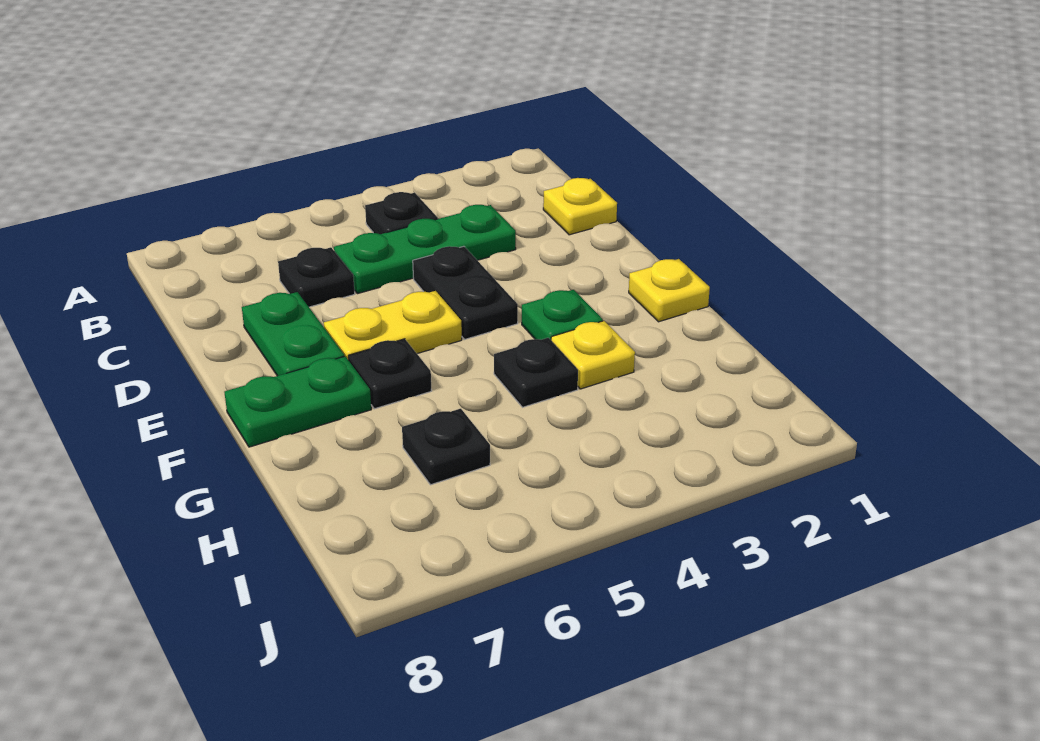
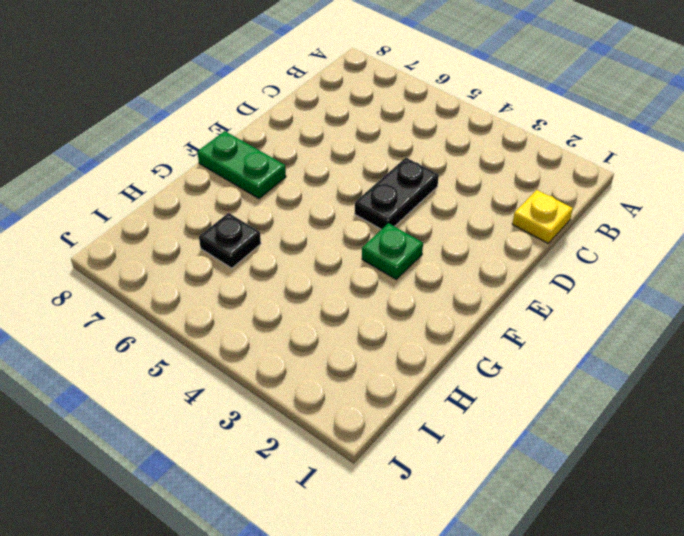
none -> black 1x1 plate [365,192,438,234]
none -> green 1x3 plate [334,205,516,294]
none -> black 1x1 plate [278,247,355,307]

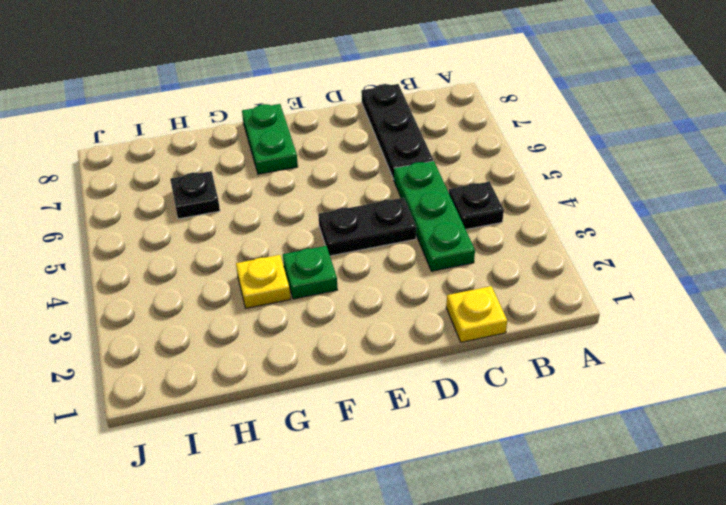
black 1x3 plate [361,84,433,179] -> black 1x1 plate [278,247,355,307]
none -> green 1x2 plate [242,292,344,376]
none -> yellow 1x2 plate [324,291,462,360]
none -> yellow 1x1 plate [629,259,710,322]

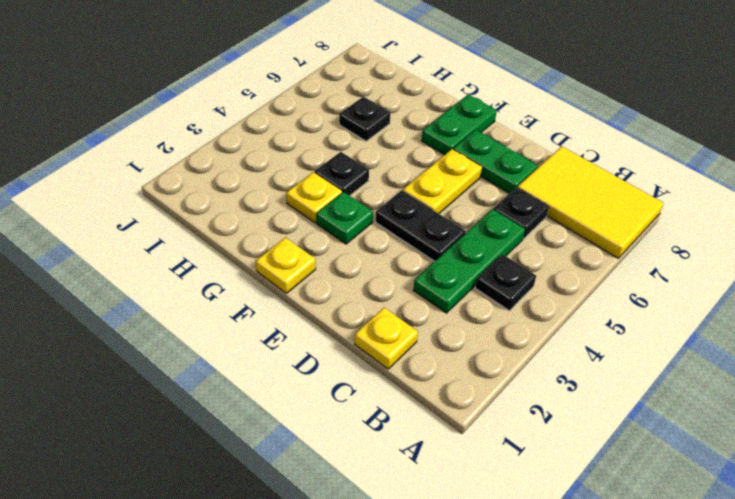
yellow 2x3 tile [518,146,664,258] -> none
none -> black 1x1 plate [348,339,431,409]

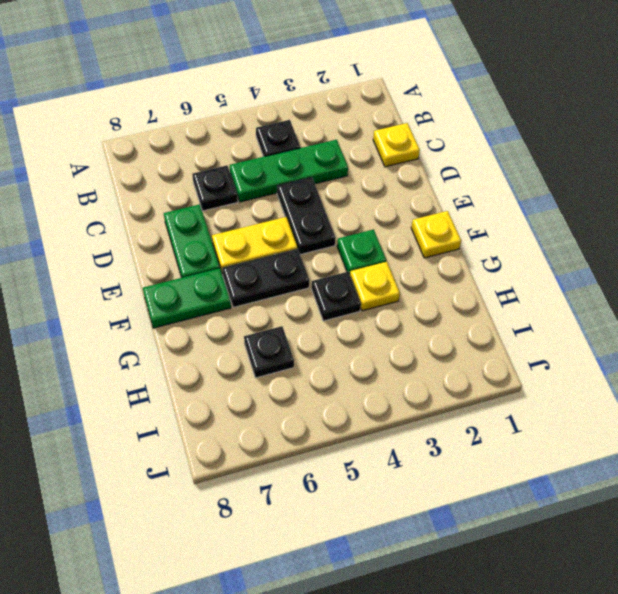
black 1x2 plate [222,249,309,307] -> black 1x1 plate [348,339,431,409]

